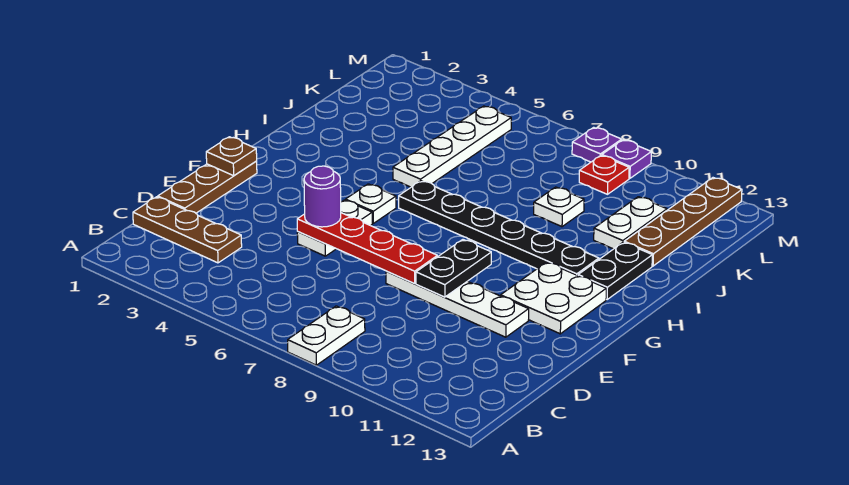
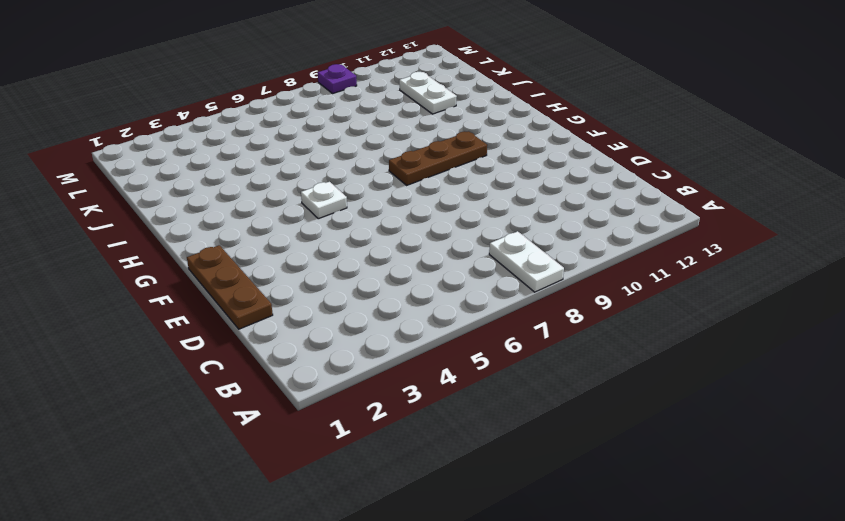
brown 1x3 plate [389,131,487,185] -> brown 1x3 plate moved to [133,197,242,263]
none -> white 1x2 plate [297,200,372,256]
none -> white 1x4 plate [386,271,529,337]
none -> white 2x2 plate [501,262,606,334]

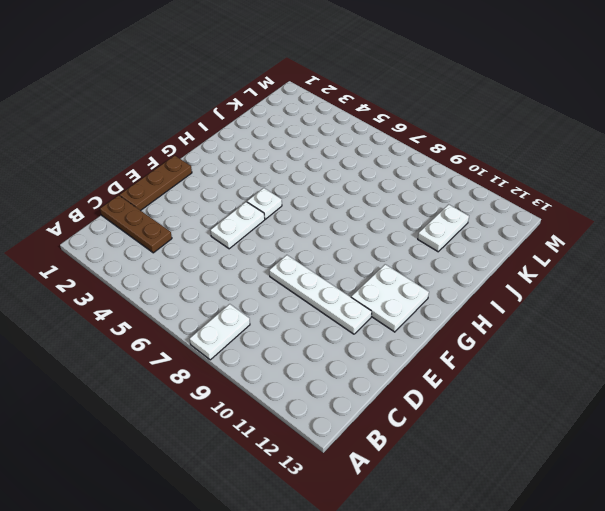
none -> black 1x6 plate [399,181,599,276]
none -> black 1x2 plate [578,242,652,299]
none -> white 1x4 plate [393,106,511,187]

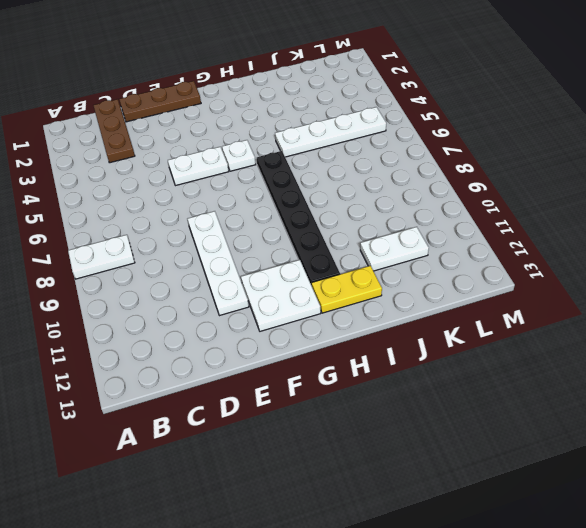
yellow 1x2 plate [312,266,382,313] -> black 1x2 plate [578,242,652,299]
none -> white 1x1 plate [534,187,584,227]
none -> brown 1x4 plate [624,178,742,266]
none -> red 1x1 plate [579,155,629,194]

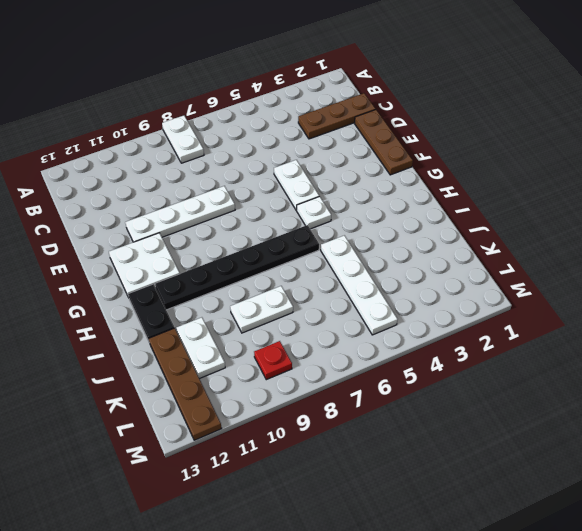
white 1x2 plate [230,286,293,333] -> white 1x1 plate [534,187,584,227]
none -> purple 1x1 plate [572,127,622,162]
none -> purple 1x1 plate [602,140,651,178]
none -> red 1x4 plate [297,213,437,283]

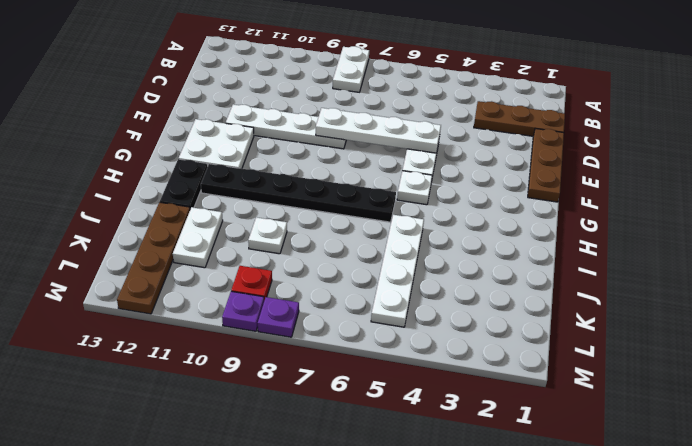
white 1x4 plate [316,108,441,153] -> red 1x4 plate [297,213,437,283]
none -> black 1x2 plate [416,240,491,297]
none -> brown 1x1 plate [206,137,257,176]
none -> purple 1x1 round brick [304,166,341,227]

